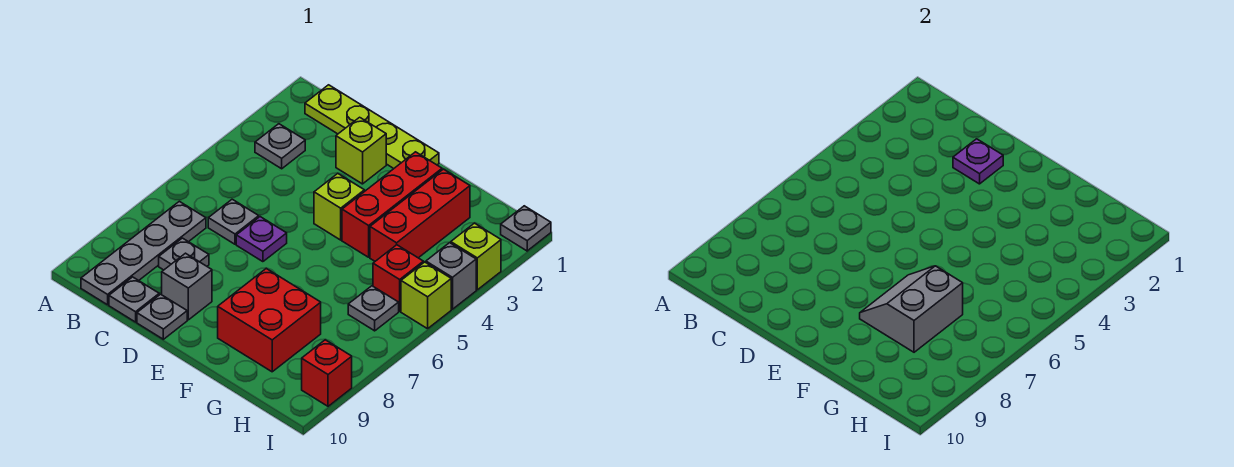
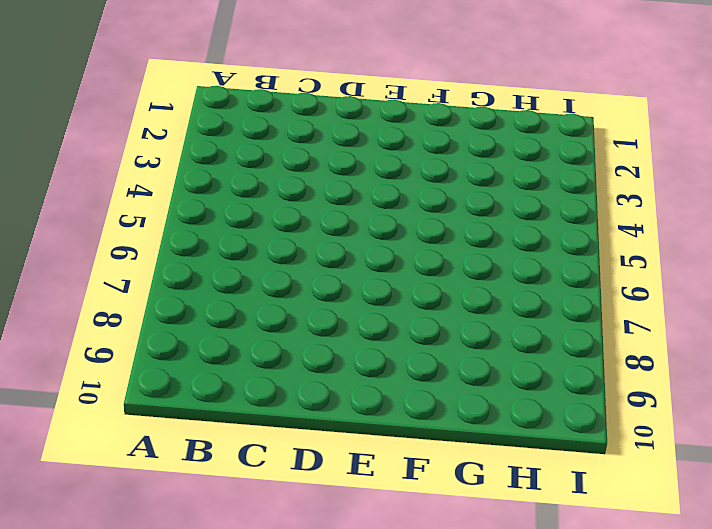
none -> lime 1x4 plate [305,85,439,168]
none -> grey 1x1 plate [255,124,305,169]
none -> grey 1x4 plate [81,201,206,305]

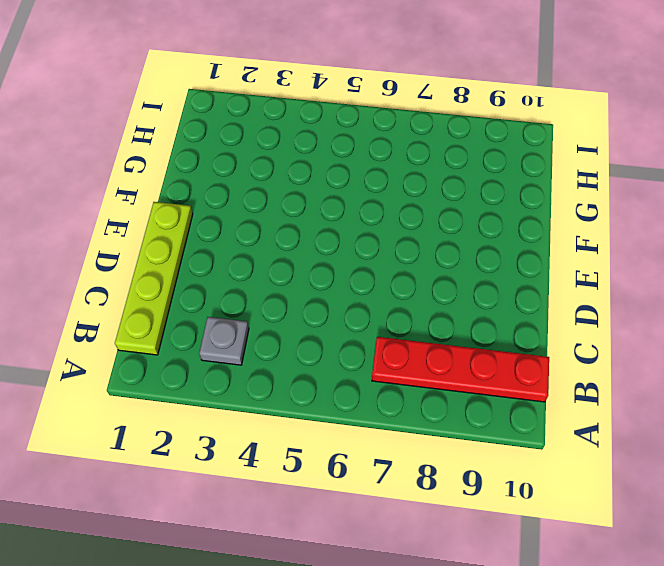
red 1x4 plate [372,337,549,402] -> grey 1x4 plate [81,201,206,305]
none -> grey 1x1 plate [208,199,259,244]
none -> grey 1x1 plate [159,238,209,270]
none -> grey 1x1 plate [109,277,159,322]

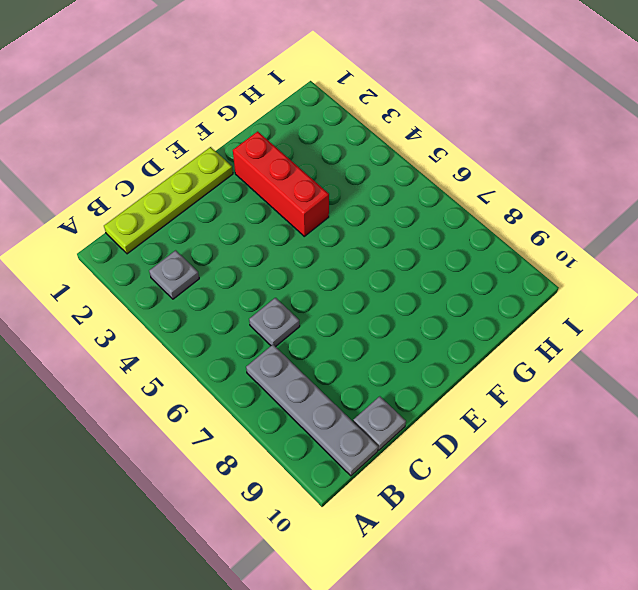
none -> grey 1x1 plate [159,238,209,270]
none -> lime 1x1 brick [336,117,386,184]
none -> purple 1x1 plate [236,217,287,262]

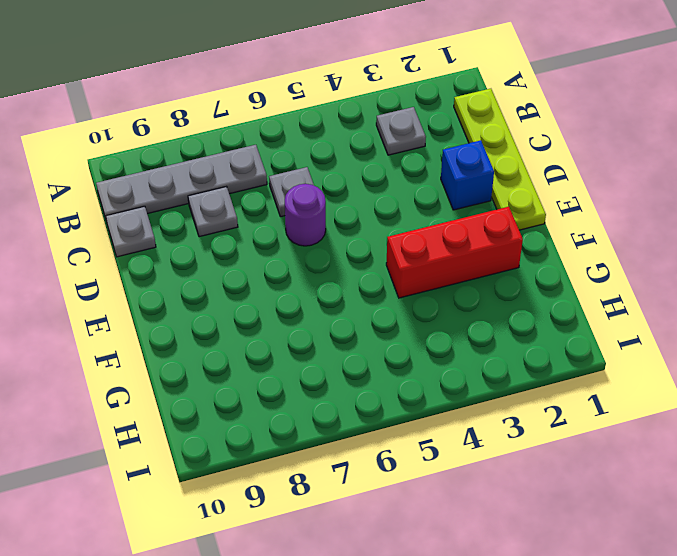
blue 1x1 brick [441,140,494,210] -> lime 1x1 brick [336,117,386,184]
purple 1x1 round brick [285,184,326,246] -> purple 1x1 plate [236,217,287,262]
none -> grey 1x1 brick [162,253,212,320]
none -> grey 1x1 plate [137,294,187,339]
none -> lime 1x1 brick [314,174,364,240]

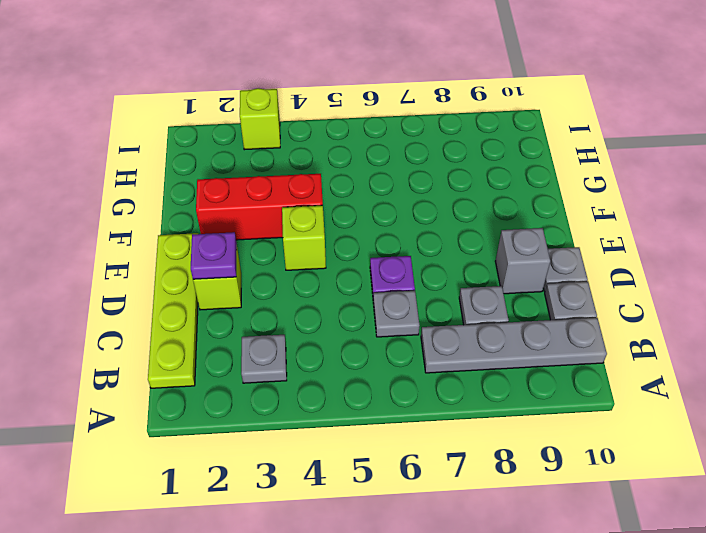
none -> red 2x2 brick [218,269,321,372]
none -> red 1x3 brick [370,169,470,261]
none -> red 1x1 brick [373,245,423,311]

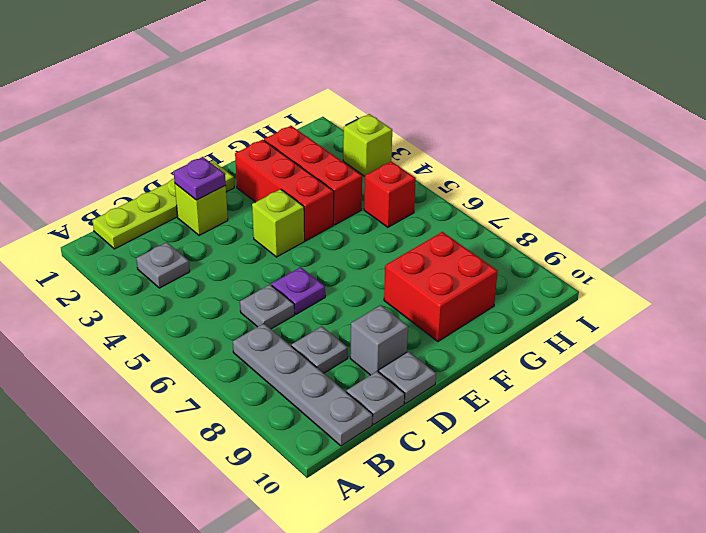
none -> grey 1x1 plate [348,286,399,331]
none -> grey 1x1 plate [501,206,551,251]
none -> grey 1x1 brick [426,243,476,309]

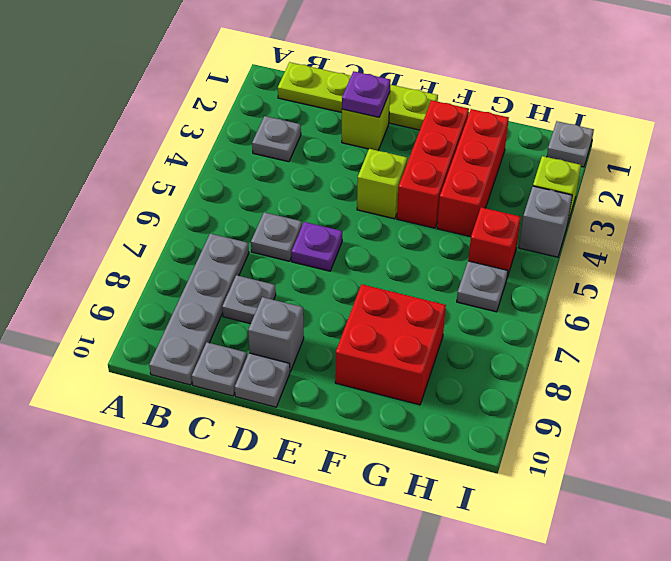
none -> lime 1x1 brick [401,262,451,329]
none -> red 1x1 brick [302,340,352,406]
none -> grey 2x2 slope [860,266,963,352]

